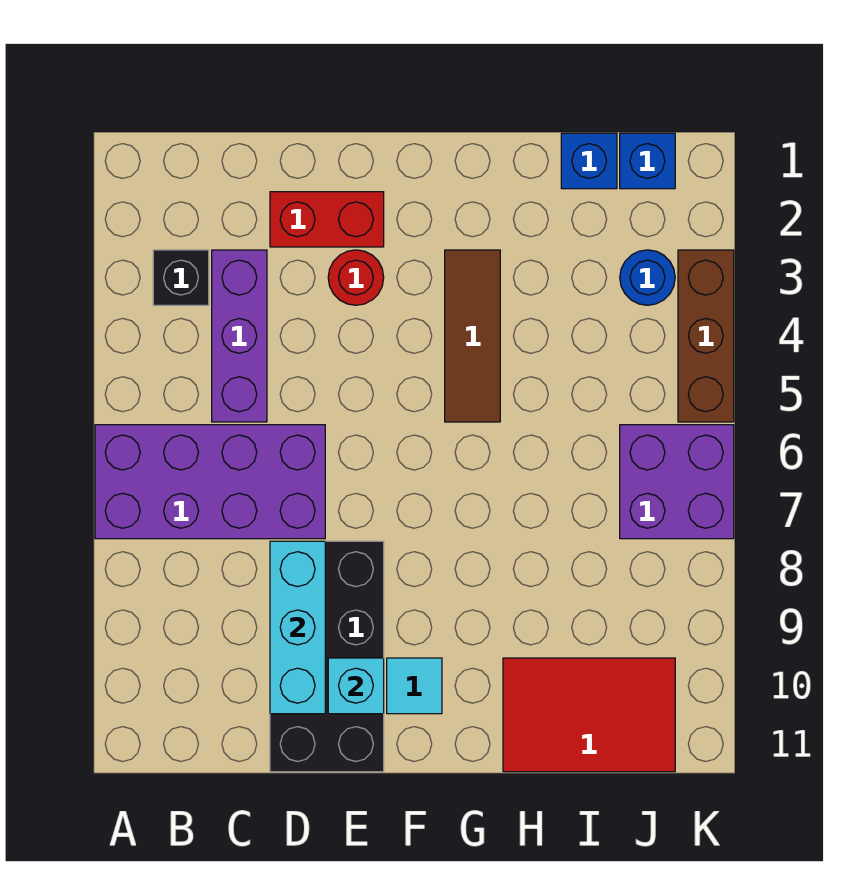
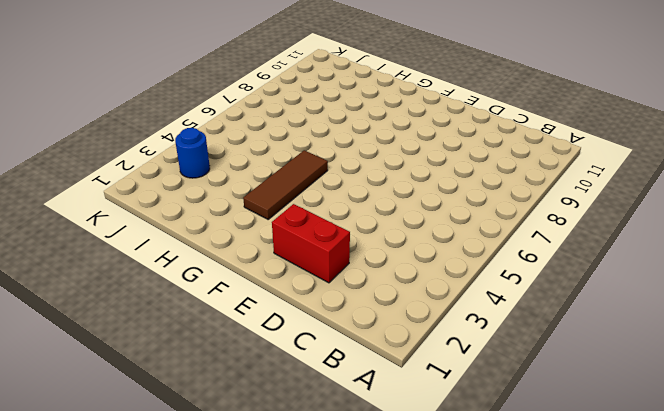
none -> purple 2x4 brick [95,425,325,539]
none -> black 1x1 brick [153,250,209,305]
none -> purple 1x3 brick [212,250,267,422]

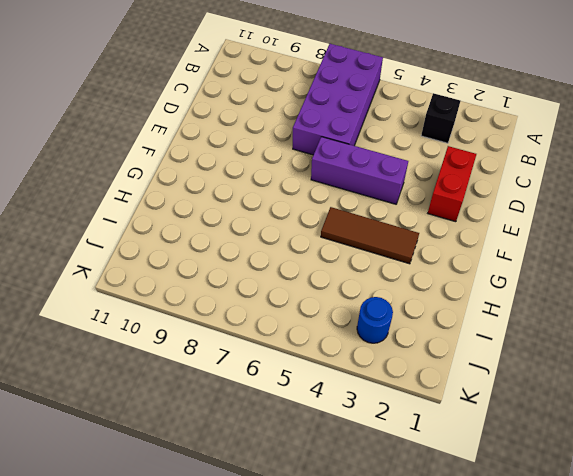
purple 1x3 brick [311,137,408,204] -> purple 1x3 brick moved to [212,250,267,422]
none -> black 2x4 brick [270,541,384,772]
none -> red 1x1 round brick [328,250,384,305]
none -> cyan 1x1 tile [387,658,442,714]

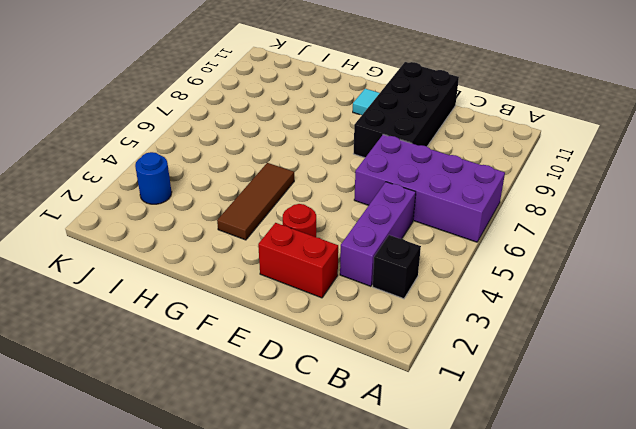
none -> red 2x3 tile [503,658,675,772]
none -> blue 1x1 brick [561,133,617,189]
none -> blue 1x1 brick [620,133,675,189]

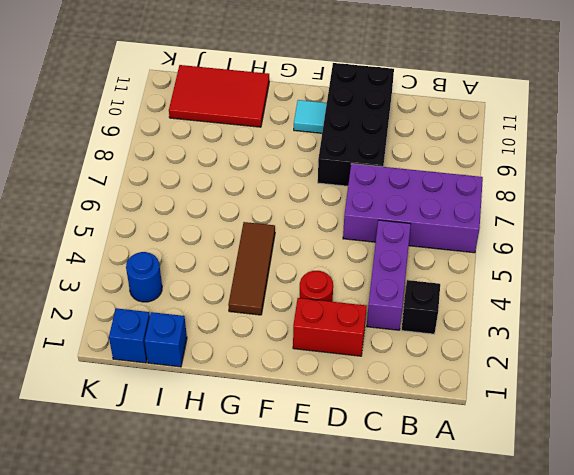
none -> purple 2x2 brick [620,425,734,539]
none -> brown 1x3 brick [678,250,734,422]
none -> cyan 1x3 brick [270,541,325,714]

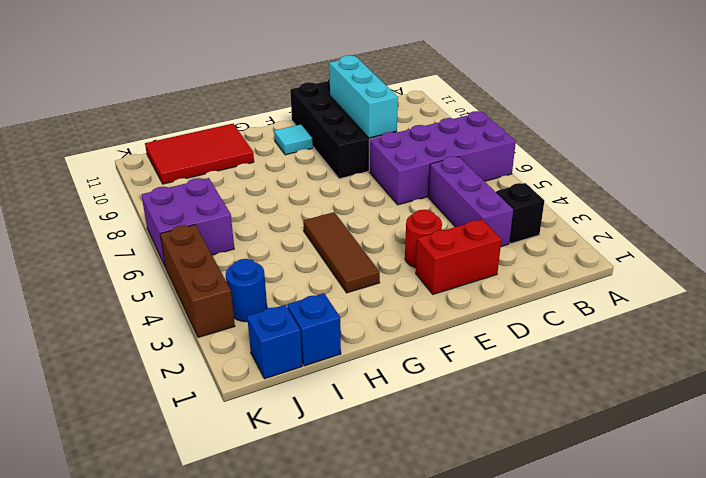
none -> cyan 1x1 brick [328,658,384,714]

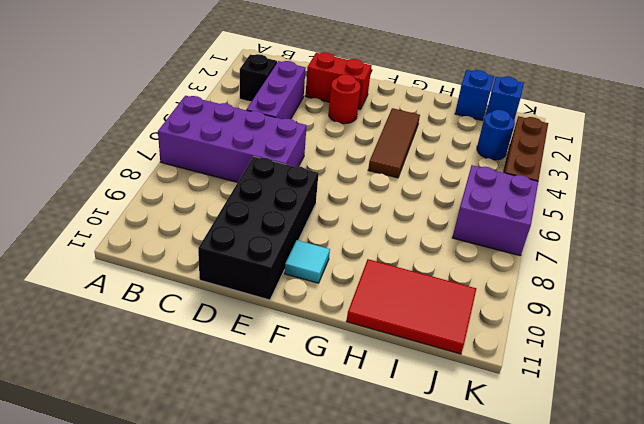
none -> cyan 1x3 brick [270,541,325,714]
none -> cyan 1x1 brick [328,658,384,714]

